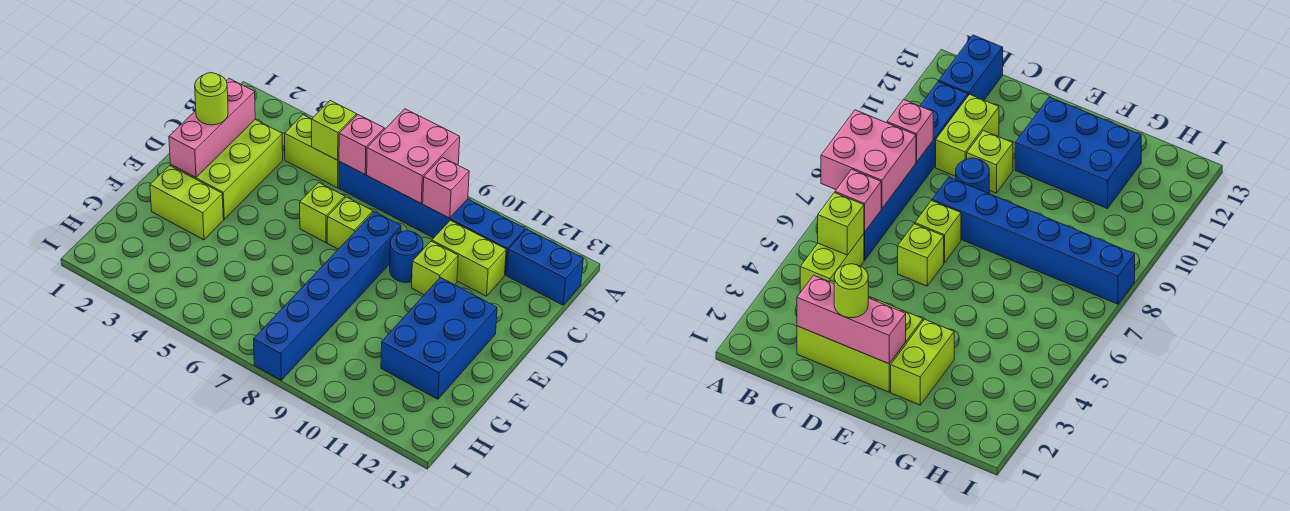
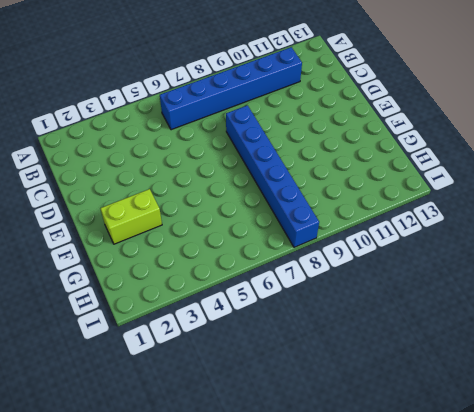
none -> lime 1x2 brick [285,115,339,188]
none -> blue 1x2 brick [507,229,583,305]
none -> lime 2x3 brick [171,120,283,219]

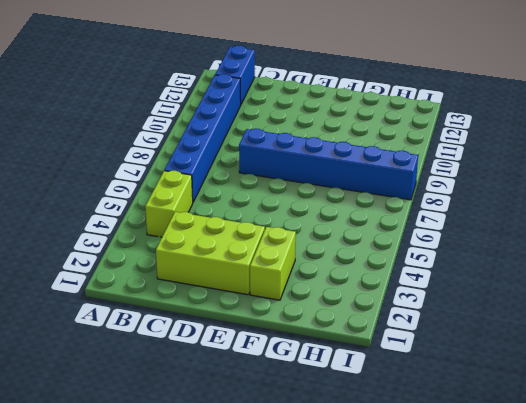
none -> lime 1x2 brick [432,220,506,296]
none -> lime 1x1 brick [300,183,345,243]
none -> lime 1x1 brick [327,197,373,249]

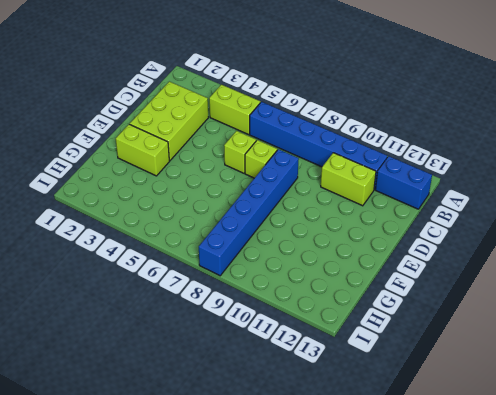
none -> blue 1x1 round brick [390,231,423,283]
none -> lime 1x1 brick [412,241,458,295]
none -> blue 2x3 brick [381,277,497,399]

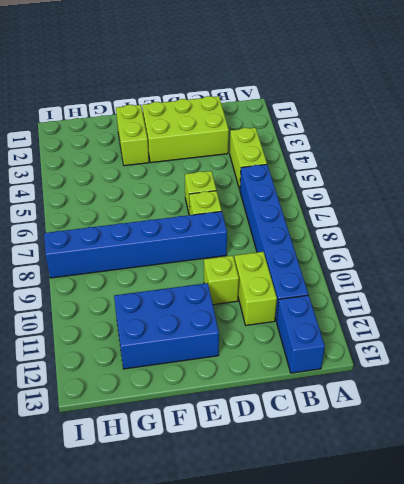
none -> blue 1x1 round brick [390,231,423,283]
none -> pink 2x2 brick [367,109,460,203]
none -> lime 1x1 brick [312,100,357,160]

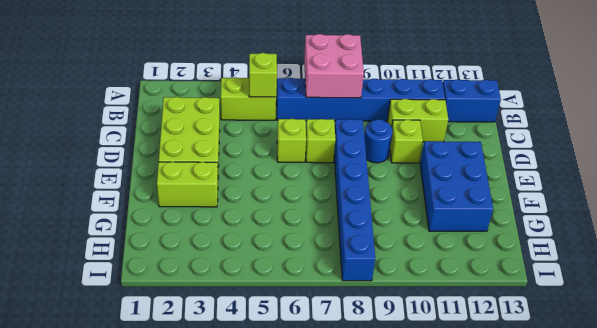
none -> pink 1x1 brick [339,115,384,174]
none -> pink 1x1 brick [423,157,469,218]
none -> pink 1x3 brick [169,79,255,178]

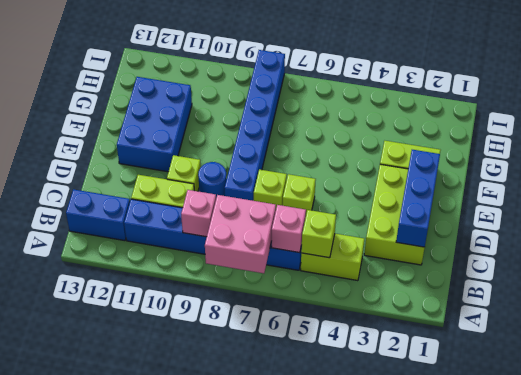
blue 1x3 brick [396,150,440,247] -> pink 1x3 brick [169,79,255,178]
none -> lime 1x1 round brick [195,73,228,125]

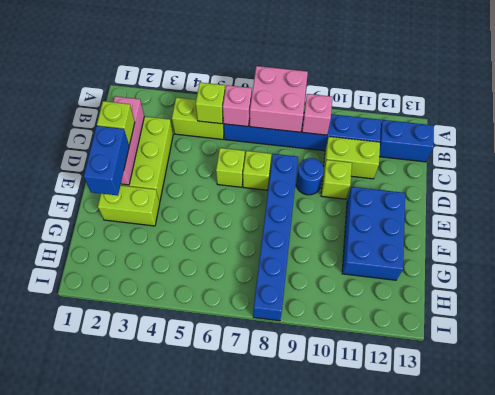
lime 1x1 brick [97,101,135,145] -> lime 1x1 round brick [195,73,228,125]
blue 1x2 brick [84,126,129,195] -> none

